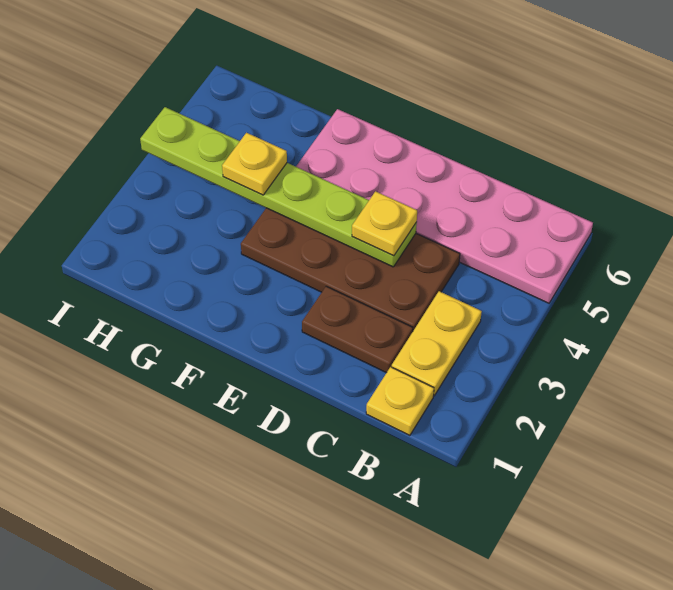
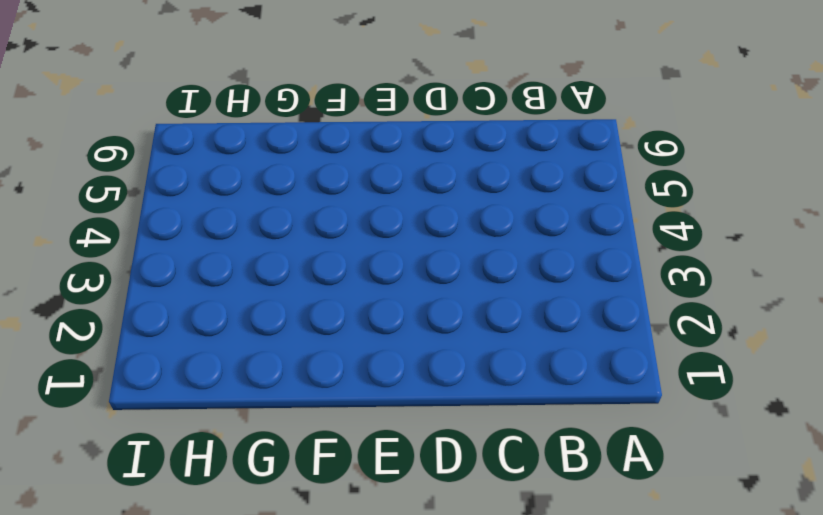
none -> pink 2x6 plate [296,109,593,303]
none -> yellow 1x1 plate [366,367,434,435]

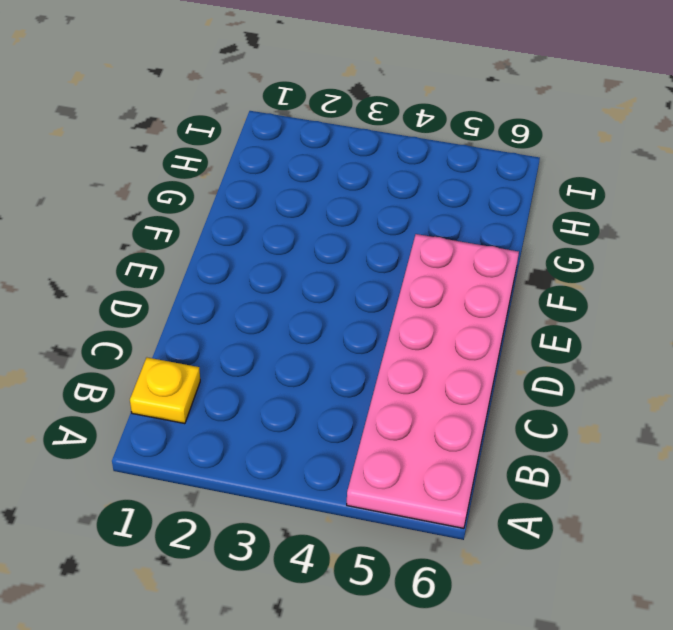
none -> yellow 1x2 plate [392,291,482,396]
none -> brown 1x2 plate [302,286,413,373]

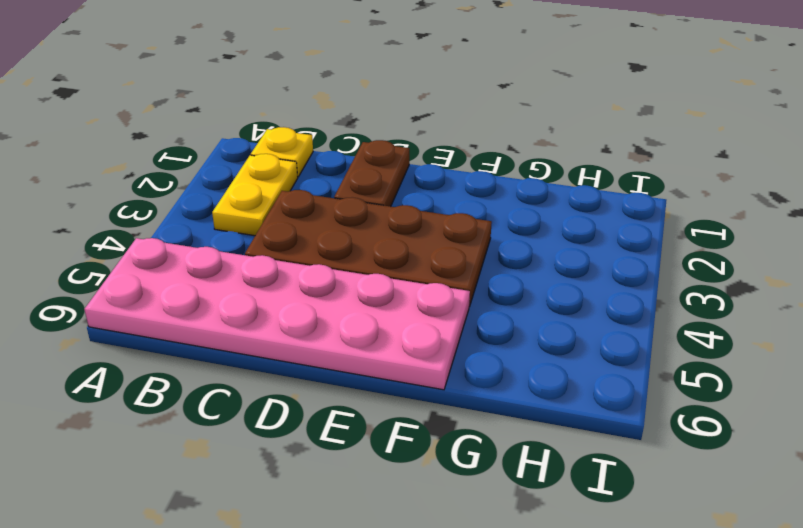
brown 1x2 plate [334,140,409,207] -> brown 1x2 plate turned to [302,286,413,373]
none -> lime 1x6 plate [140,107,417,267]
none -> yellow 1x1 plate [352,191,417,256]

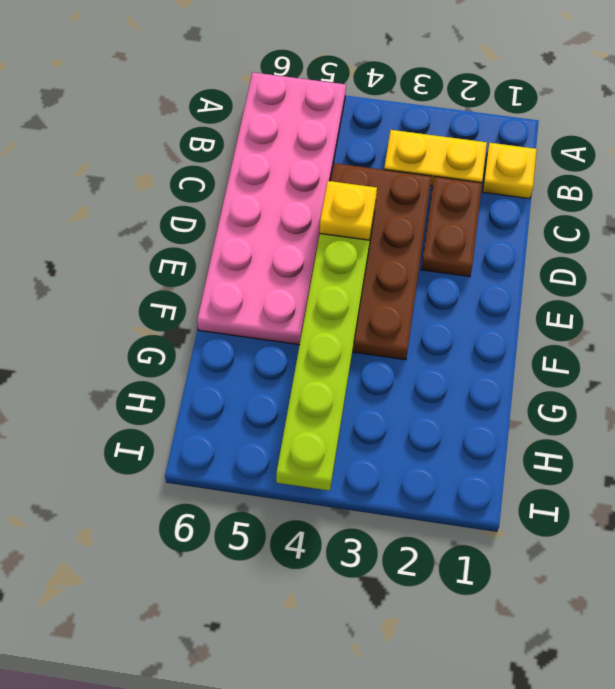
none -> yellow 1x1 plate [222,133,287,195]

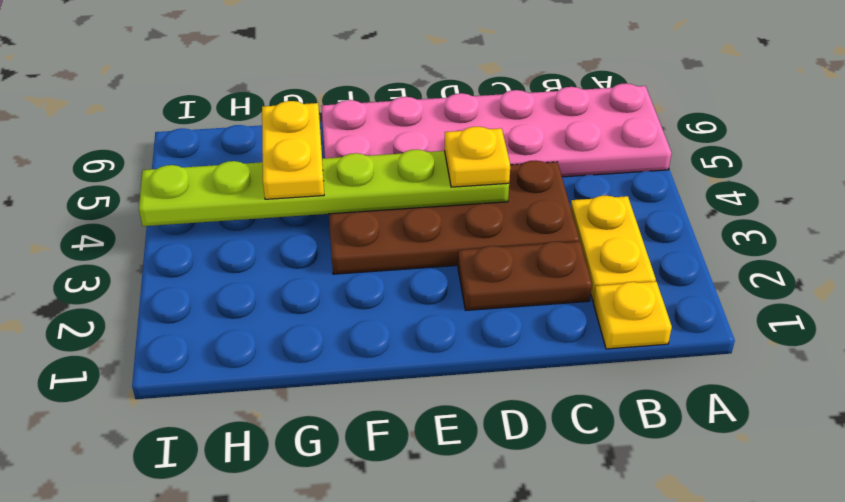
yellow 1x2 plate [262,101,324,199] -> yellow 1x1 plate [222,133,287,195]

